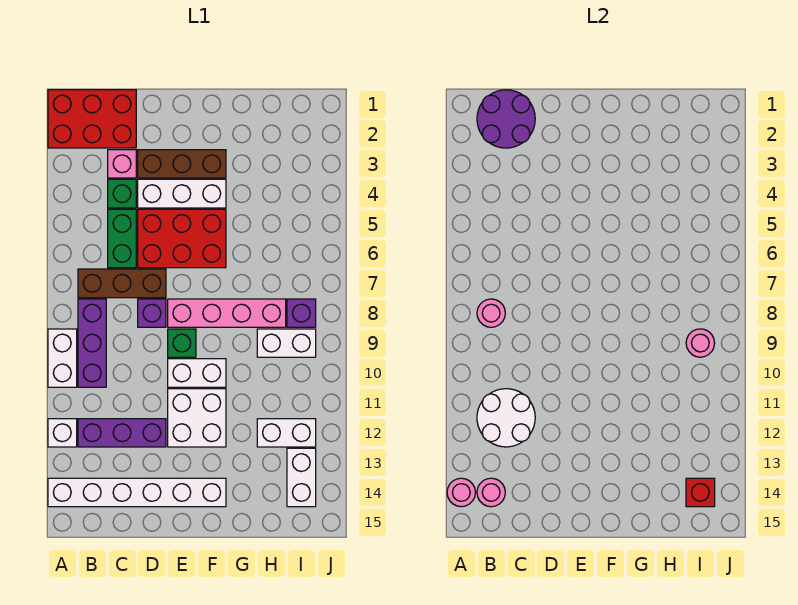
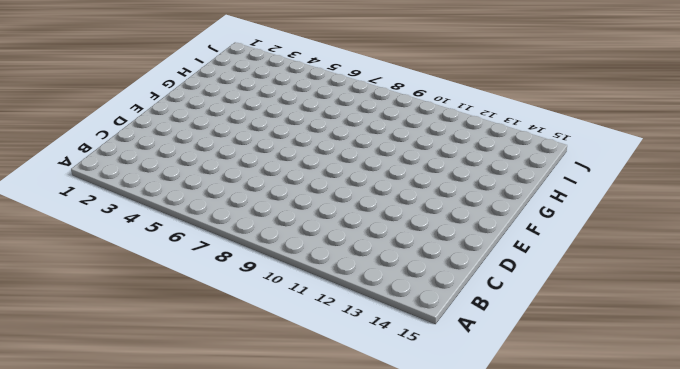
none -> red 2x3 brick [48,90,136,148]
none -> white 1x2 brick [48,329,77,387]
none -> white 1x1 brick [48,419,77,447]

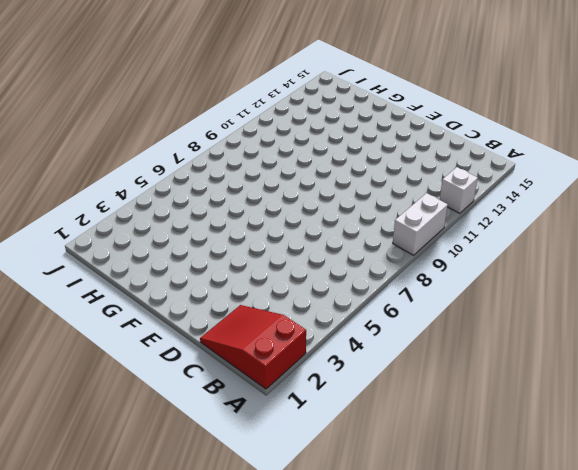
red 2x3 slope [200,305,306,389] -> red 2x3 brick [48,90,136,148]
none -> white 1x6 brick [48,478,226,507]
none -> brown 1x3 brick [78,269,166,298]
none -> purple 1x3 brick [78,299,106,387]

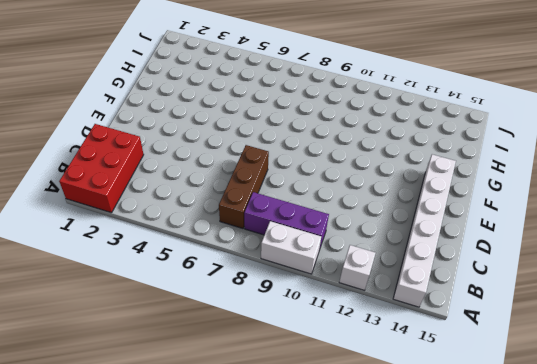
none -> purple 1x3 brick [78,419,166,447]
none -> pink 1x1 brick [108,150,136,178]
none -> green 1x1 brick [108,179,136,208]

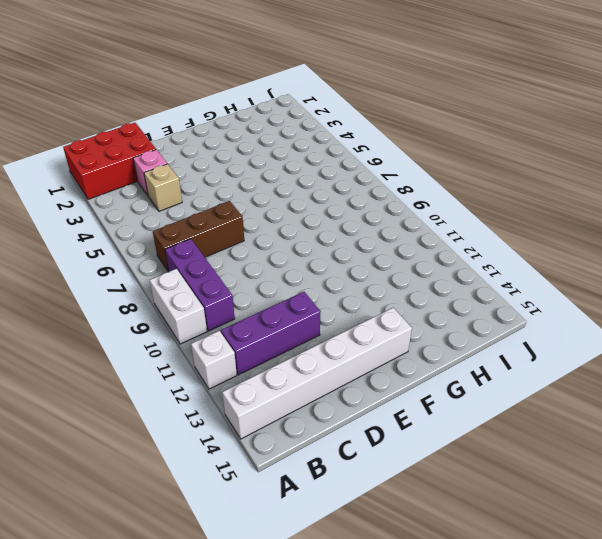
tan 1x1 brick [144,164,182,211] -> green 1x1 brick [108,179,136,208]
none -> green 1x2 brick [108,209,136,268]
none -> brown 1x3 brick [138,150,226,178]
none -> white 1x3 brick [138,179,226,208]

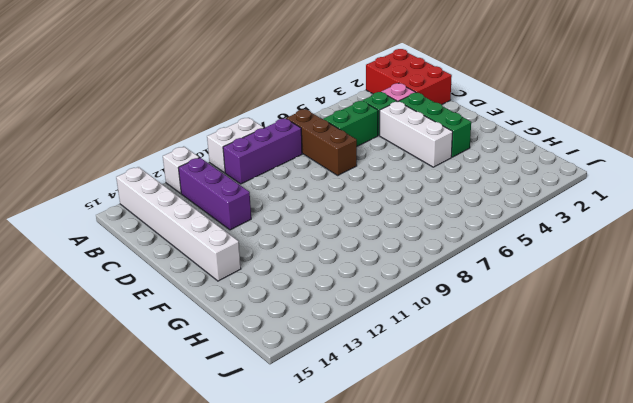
green 1x3 brick [399,92,471,157] -> brown 1x3 brick [138,150,226,178]
none -> red 2x3 brick [138,209,226,268]
none -> purple 1x1 brick [138,299,166,327]
none -> pink 1x4 brick [168,299,286,327]

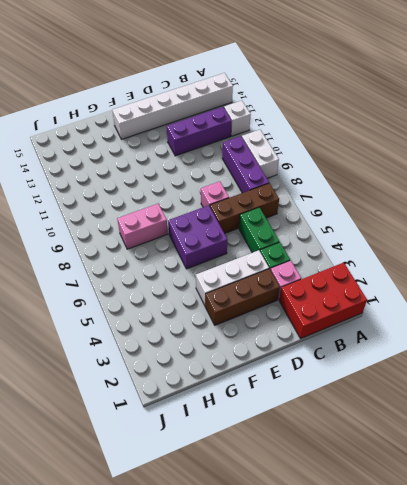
pink 1x1 brick [201,181,229,207] -> purple 1x1 brick [138,299,166,327]
purple 2x2 brick [168,205,228,269] -> red 2x3 brick [138,209,226,268]
pink 1x2 brick [117,204,168,249] -> pink 1x4 brick [168,299,286,327]
none -> green 1x1 brick [168,329,196,357]
none -> white 1x2 brick [168,359,226,387]
none -> white 2x2 brick [168,389,226,447]

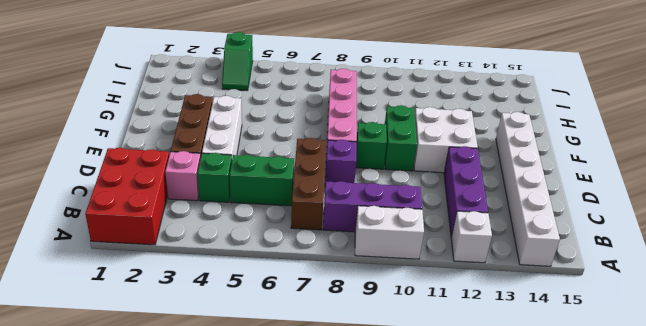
green 1x2 brick [385,105,417,171] -> white 1x2 brick [168,359,226,387]
green 1x2 slope [222,32,253,91] -> none
none -> red 2x3 brick [138,209,226,268]
none -> white 1x2 brick [257,329,316,357]
none -> white 1x2 brick [257,419,316,447]

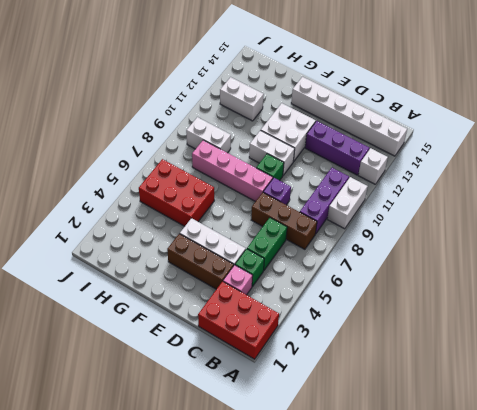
red 2x3 brick [139,159,214,226] -> red 2x3 brick moved to [138,209,226,268]
none -> purple 1x1 brick [287,299,316,327]
none -> white 1x2 brick [287,448,316,507]
none -> pink 1x1 round brick [447,478,475,507]

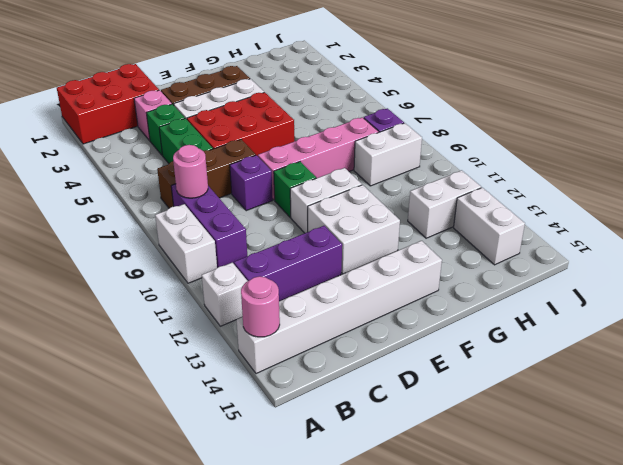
none -> purple 2x2 round brick [477,90,535,148]
none -> white 2x2 round brick [477,389,535,447]
none -> pink 1x1 round brick [477,478,505,507]

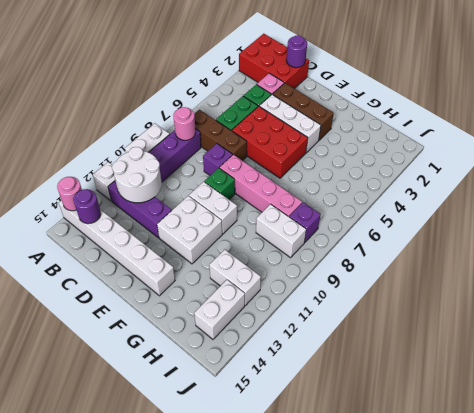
purple 1x1 round brick [73,189,101,224] -> pink 1x1 round brick [477,478,505,507]
purple 1x1 round brick [286,35,307,68] -> purple 2x2 round brick [477,90,535,148]
none -> pink 1x1 round brick [686,329,715,357]
none -> red 1x1 brick [686,478,715,507]

